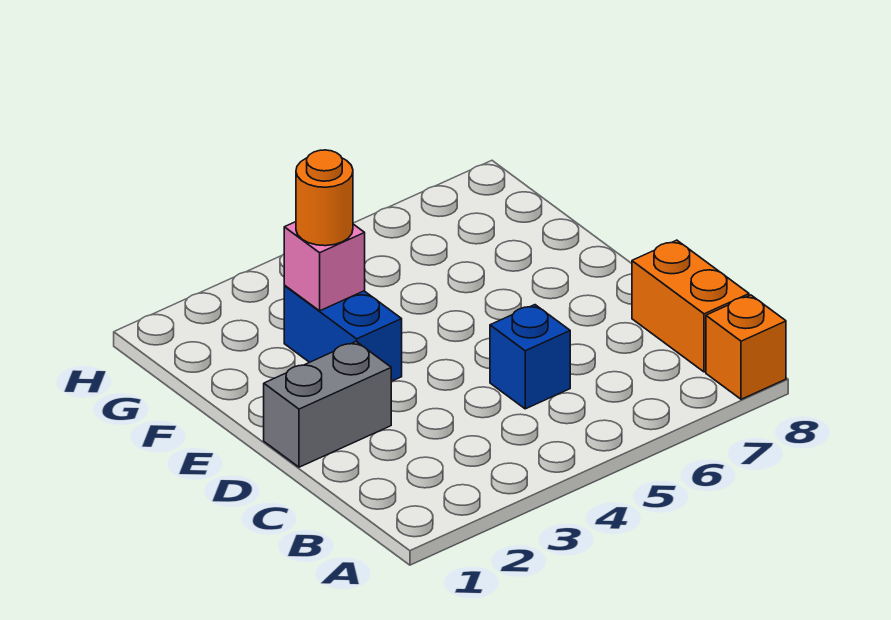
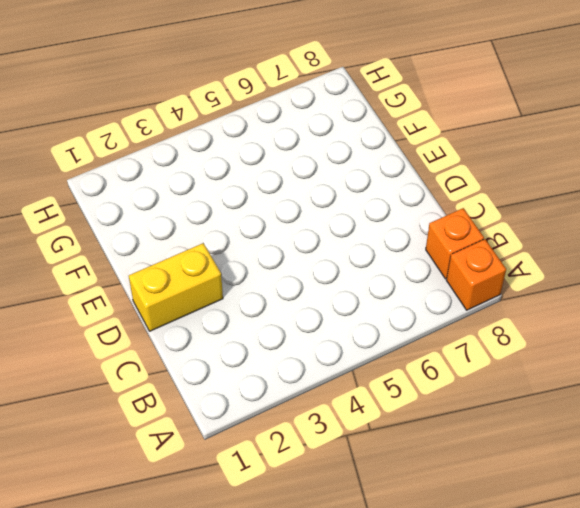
orange 1x1 brick [426,208,484,279] -> orange 1x2 brick [632,240,749,372]
yellow 1x2 brick [129,243,223,331] -> grey 1x2 brick [264,342,391,467]
none -> blue 1x1 brick [490,305,570,409]
none -> blue 1x2 brick [284,286,402,381]

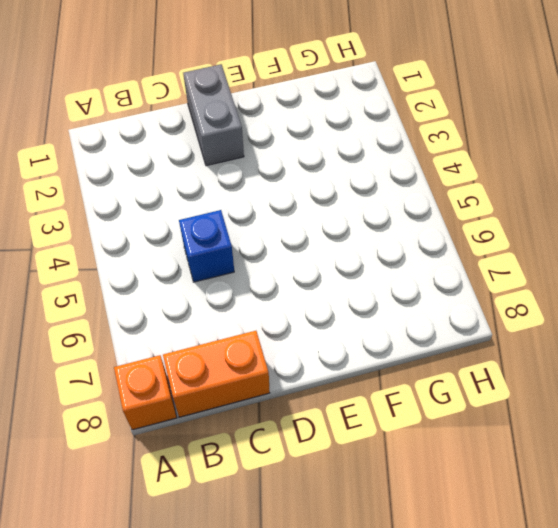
none -> blue 1x2 brick [284,286,402,381]
none -> pink 1x1 brick [284,222,365,311]

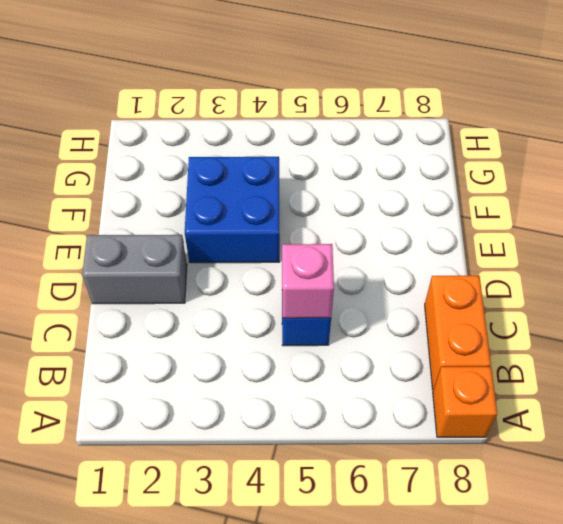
pink 1x1 brick [282,244,334,318] -> pink 1x1 brick moved to [284,222,365,311]
blue 2x2 brick [185,157,280,263] -> blue 1x2 brick [284,286,402,381]
none -> orange 1x1 round brick [296,150,353,246]

